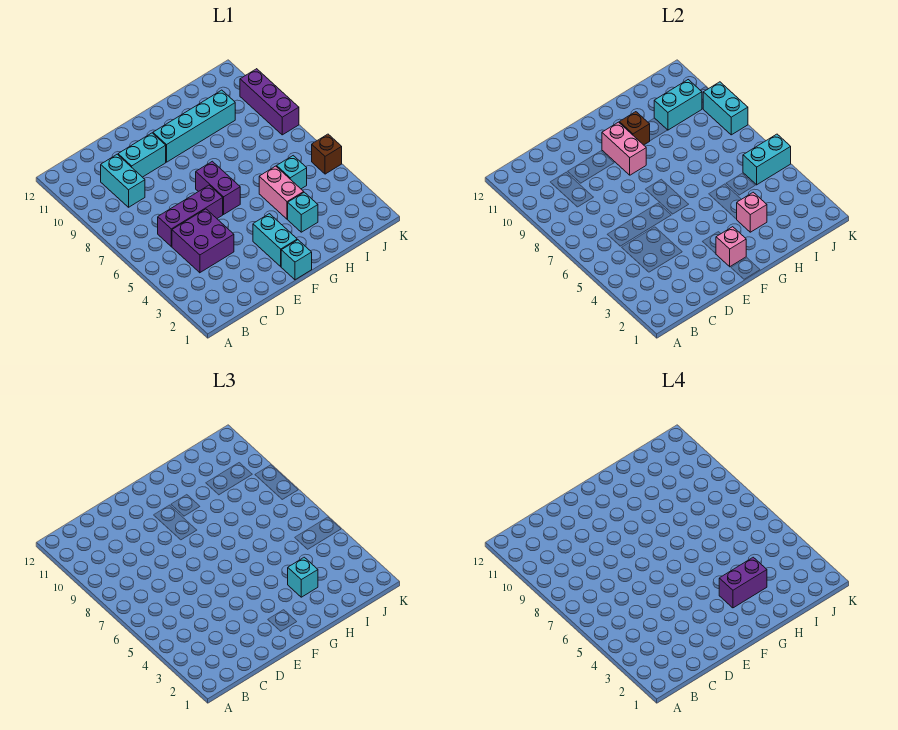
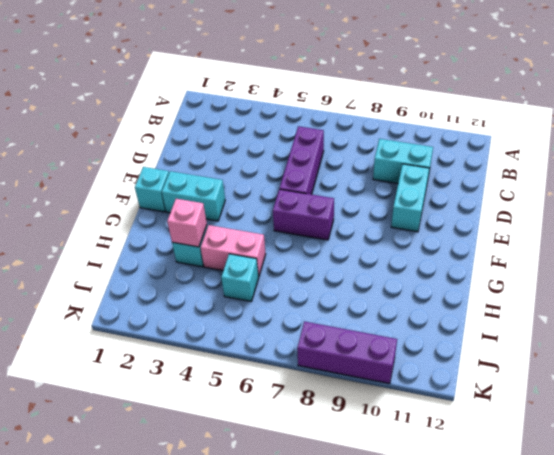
none -> purple 2x2 brick [172,209,234,273]
none -> cyan 1x4 brick [153,90,235,162]
none -> brown 1x1 brick [312,134,342,174]

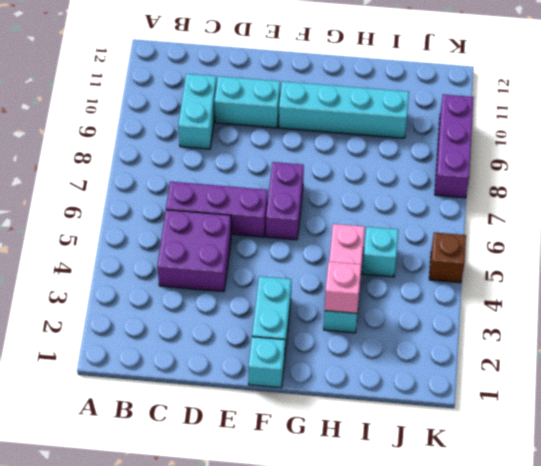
none -> pink 1x1 brick [716,227,746,267]
none -> pink 1x2 brick [602,122,646,175]
none -> brown 1x1 brick [619,112,650,145]

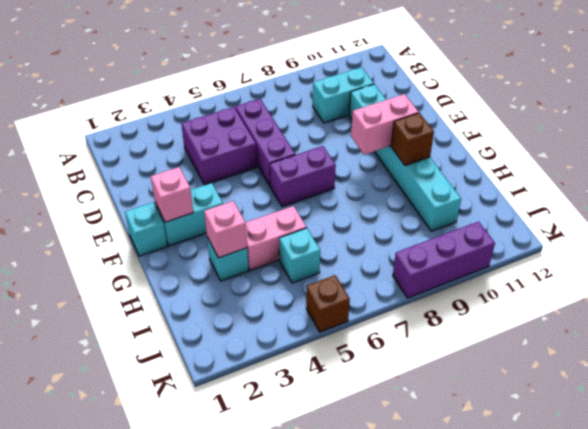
none -> cyan 1x2 brick [654,80,702,130]
none -> cyan 1x2 brick [743,134,791,185]
none -> cyan 1x2 brick [703,82,748,135]

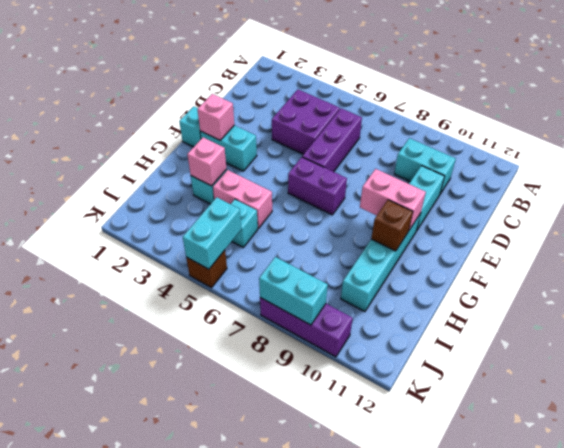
none -> cyan 1x2 brick [654,80,702,130]
none -> cyan 1x1 brick [288,557,318,597]
none -> purple 1x2 brick [719,557,767,608]

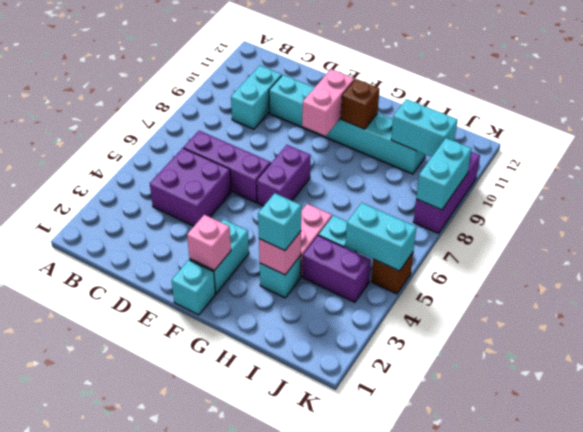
purple 1x2 brick [303,235,371,302] -> purple 1x2 brick moved to [719,557,767,608]

